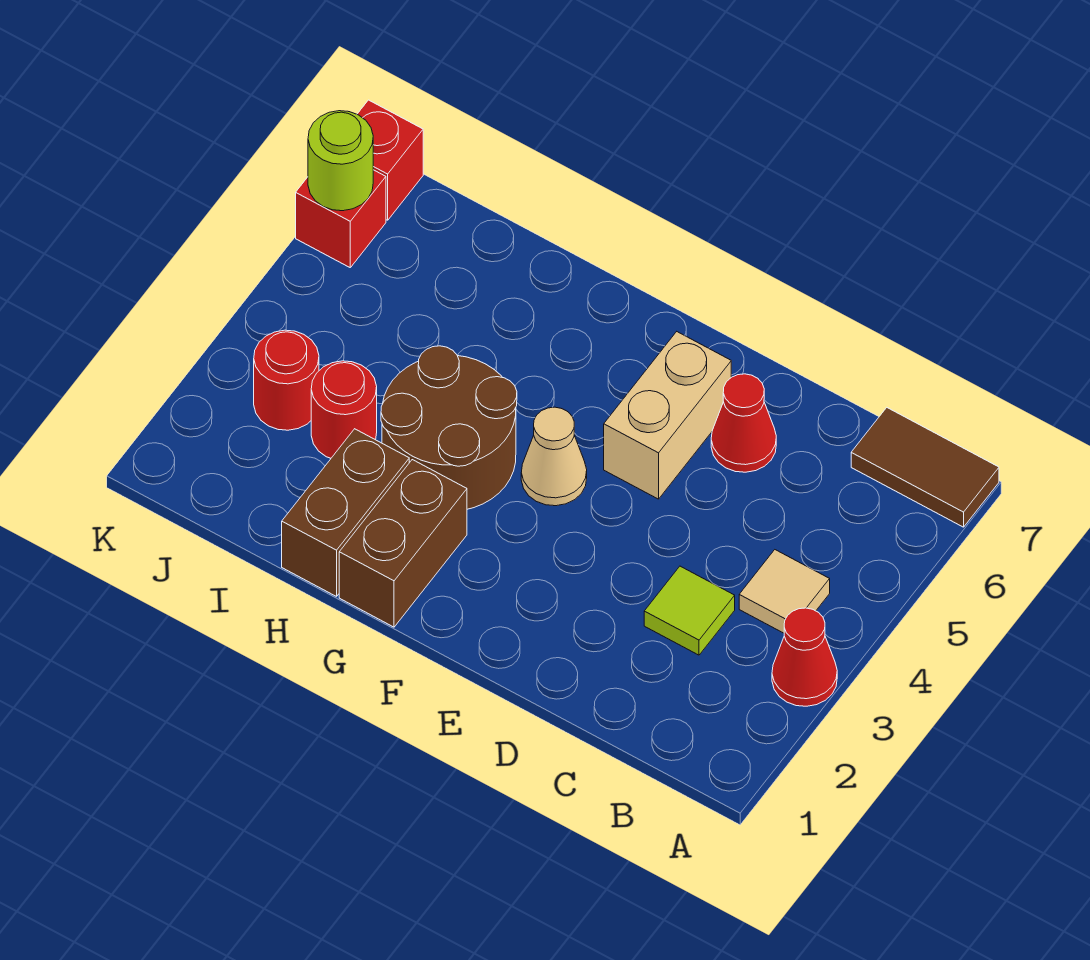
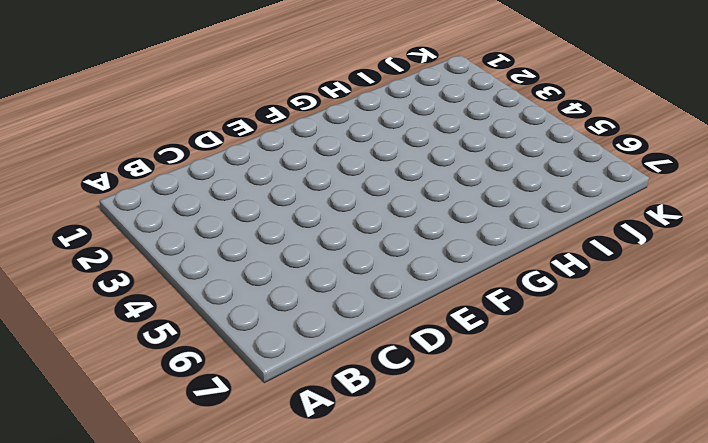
none -> red 1x1 cone [772,608,837,706]
none -> brown 1x2 tile [851,408,999,527]
none -> tan 1x1 tile [739,550,830,633]

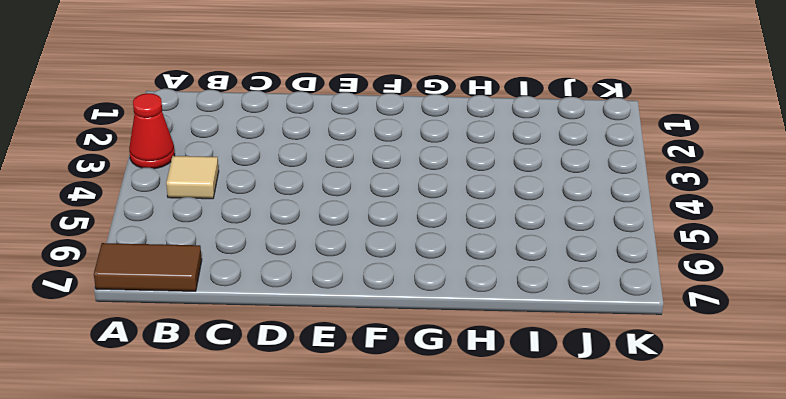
none -> lime 1x1 tile [644,566,735,655]
none -> red 1x1 cone [711,374,776,472]
none -> tan 1x2 brick [604,332,731,499]

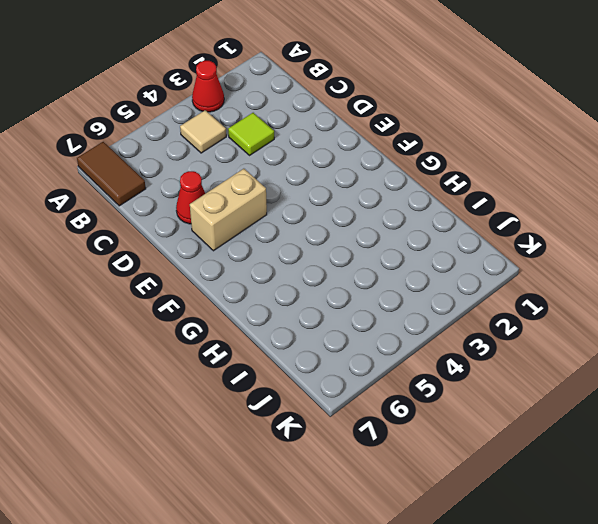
none -> tan 1x1 cone [521,407,587,506]
none -> brown 1x2 brick [339,460,467,627]
none -> brown 2x2 round brick [381,346,517,509]

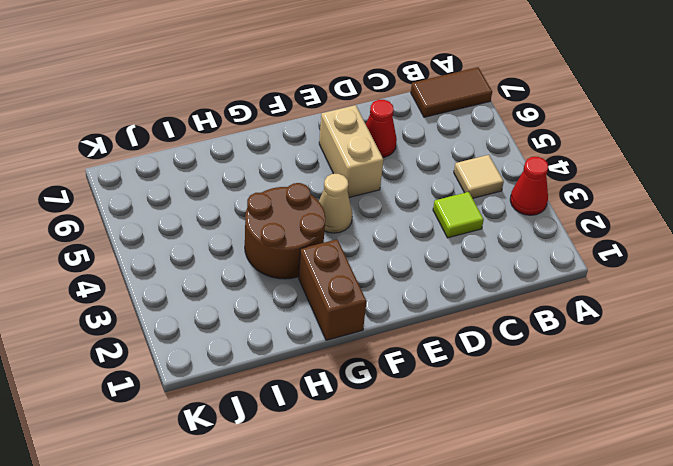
none -> brown 1x2 brick [282,429,409,597]
none -> red 1x1 round brick [311,361,377,458]
none -> red 1x1 round brick [254,330,319,430]

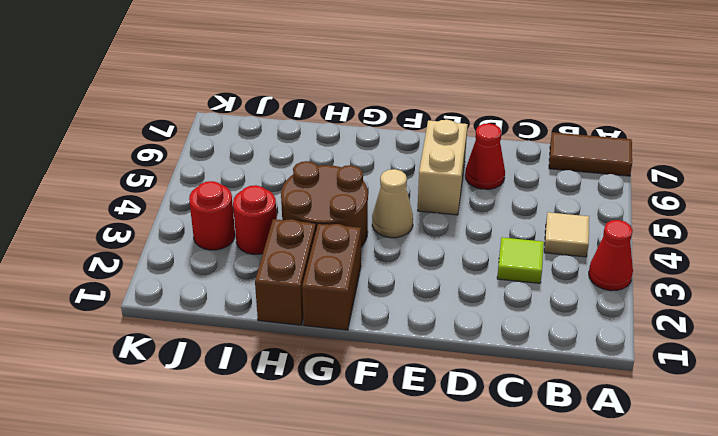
none -> red 1x1 brick [296,170,386,267]
none -> red 1x1 brick [357,100,423,220]
none -> lime 1x1 round brick [308,111,373,211]

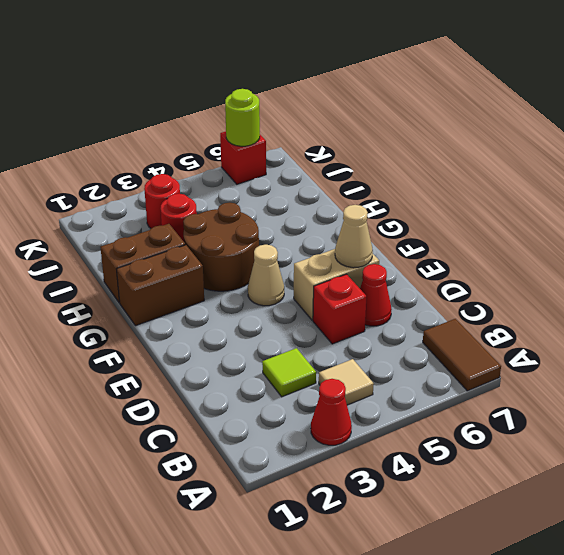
red 1x1 brick [313,274,367,344] -> red 1x1 brick moved to [357,100,423,220]
tan 1x1 cone [335,205,373,268] -> none

